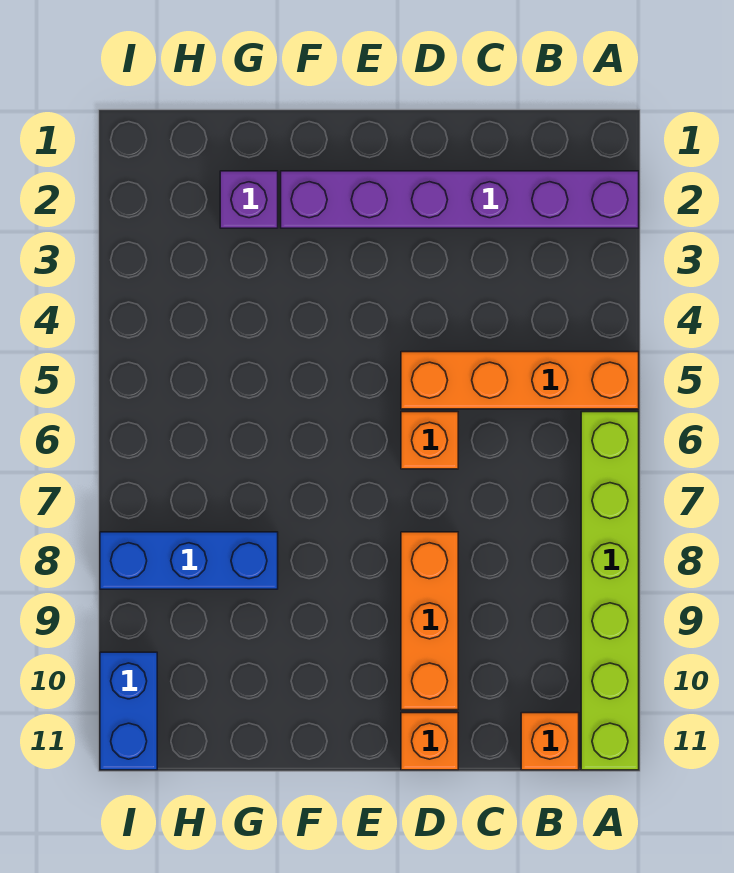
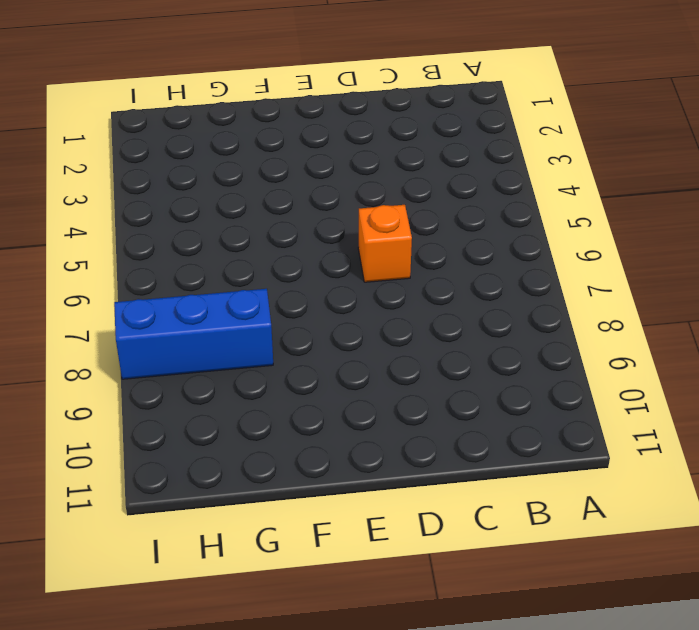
none -> purple 1x6 brick [281,171,639,228]
none -> orange 1x4 brick [401,352,639,409]

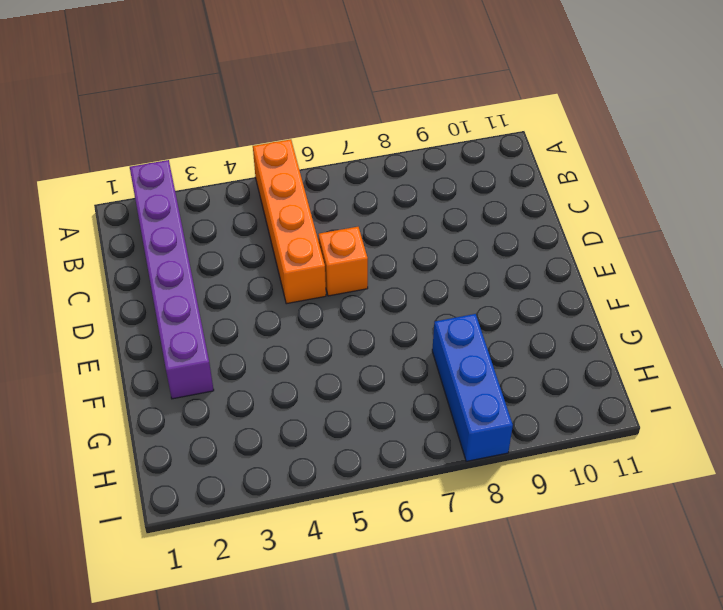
none -> lime 1x6 brick [581,412,639,770]
none -> orange 1x1 brick [521,713,579,770]

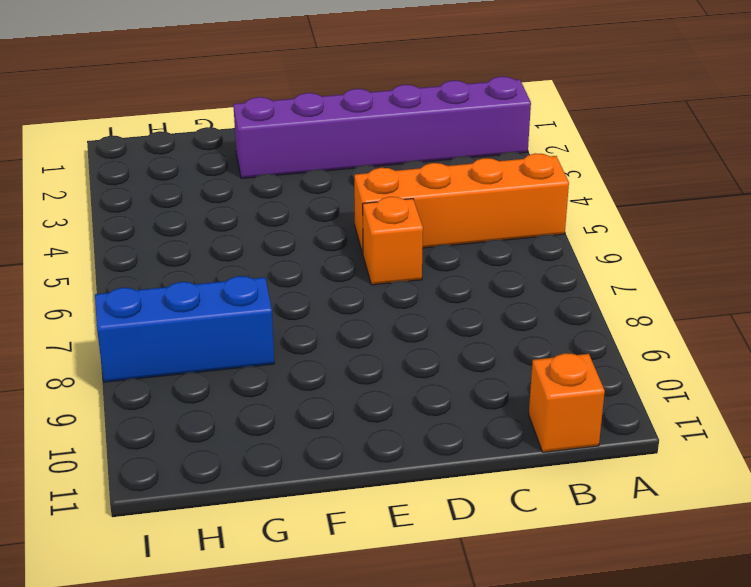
none -> lime 1x6 brick [581,412,639,770]
none -> orange 1x3 brick [401,532,458,710]

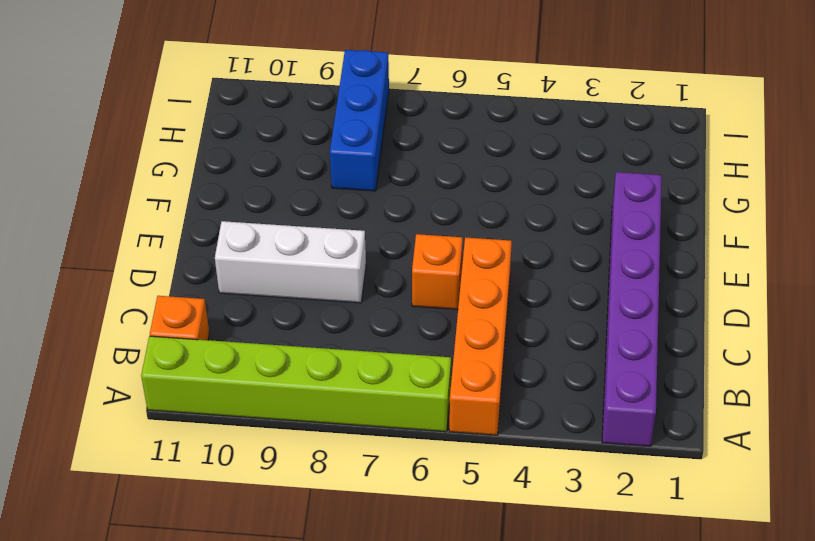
white 1x3 brick [215,221,366,303] -> orange 1x3 brick [401,532,458,710]
none -> orange 1x1 brick [401,713,458,770]
none -> purple 1x1 brick [220,171,278,228]

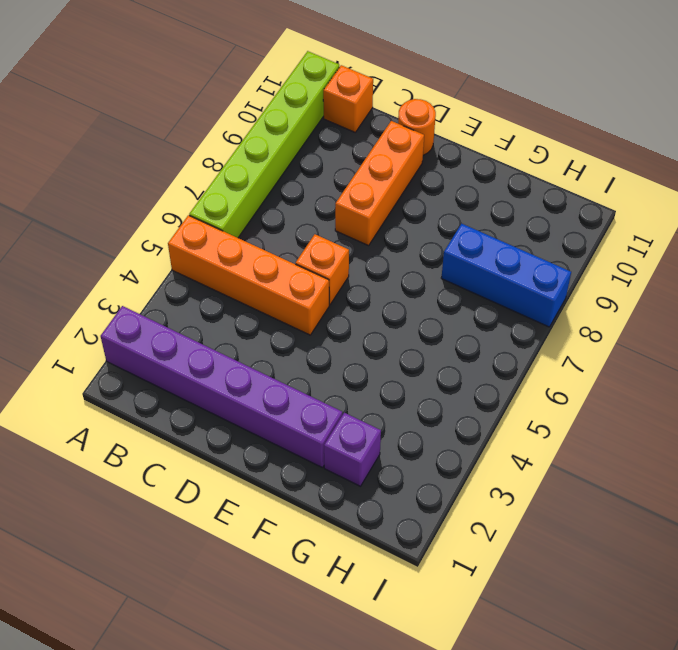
orange 1x1 round brick [398,99,436,155] -> orange 1x1 brick [401,713,458,770]
none -> blue 1x2 brick [100,652,157,770]

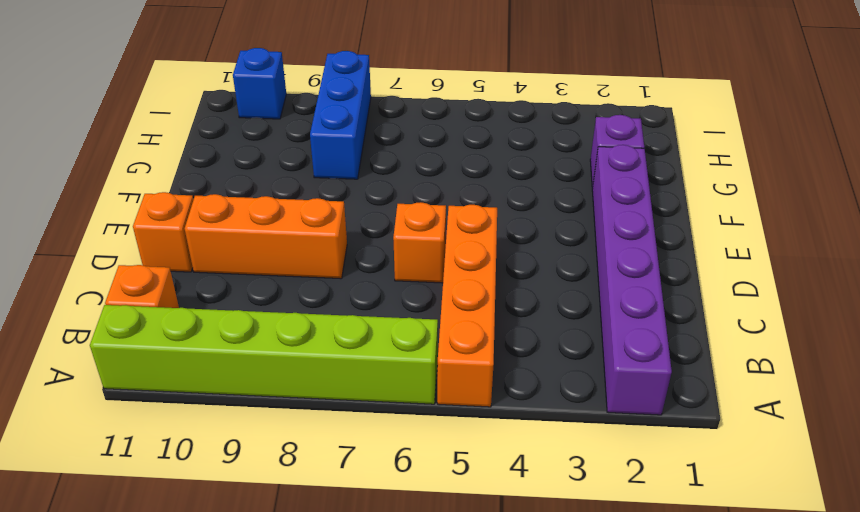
blue 1x1 brick [233,48,286,119] -> blue 1x2 brick [100,652,157,770]

